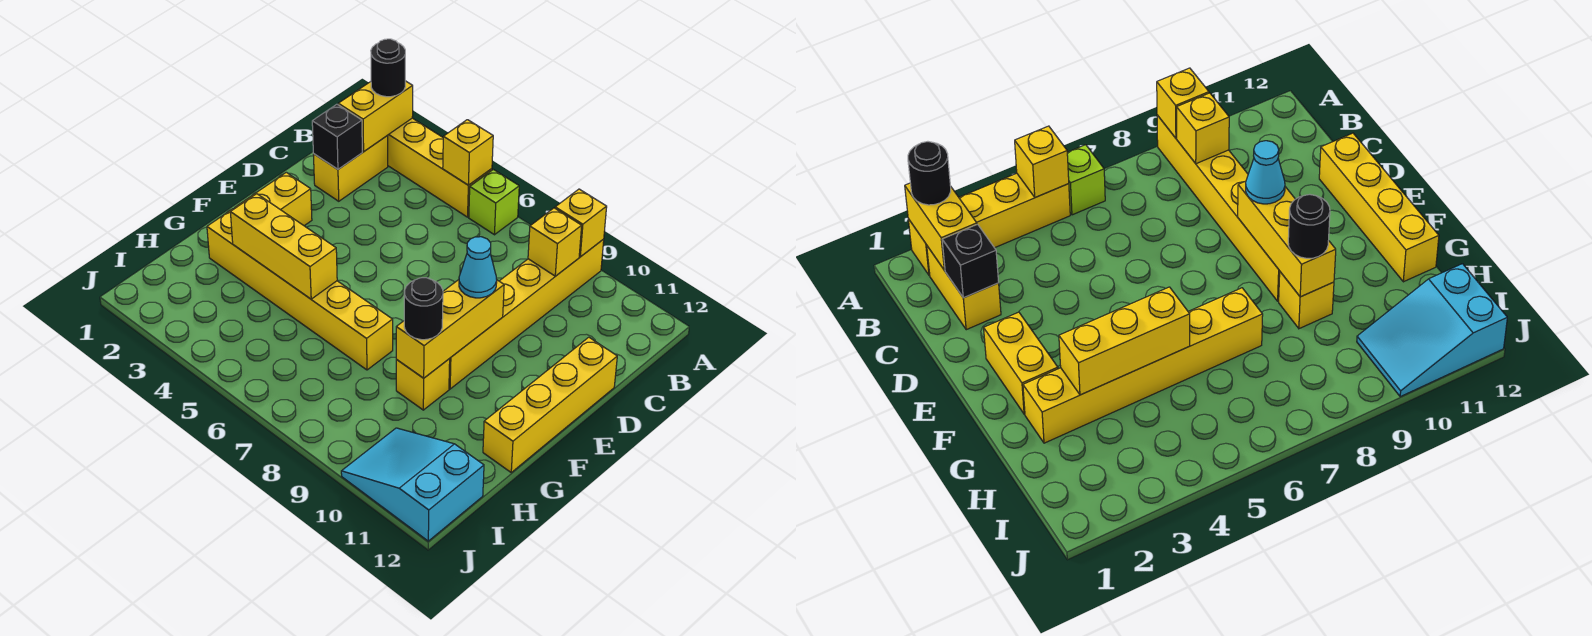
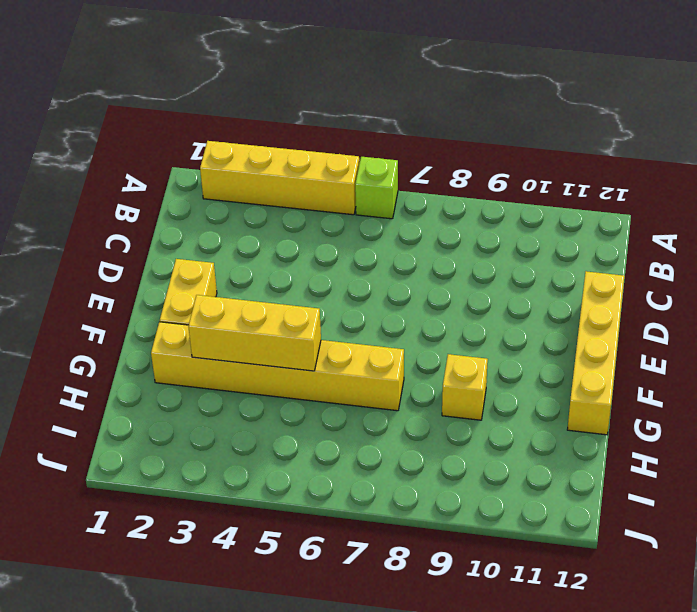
none -> yellow 1x6 brick [449,239,604,389]
none -> yellow 1x2 brick [313,136,388,201]
none -> cyan 2x3 slope [341,428,484,541]

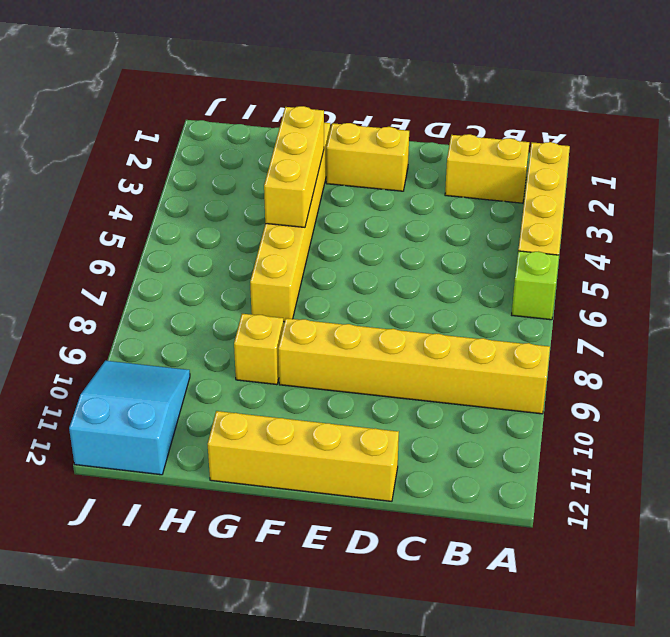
none -> yellow 1x2 brick [338,81,413,152]
none -> yellow 1x1 brick [443,120,493,185]
none -> yellow 1x1 brick [555,189,607,257]

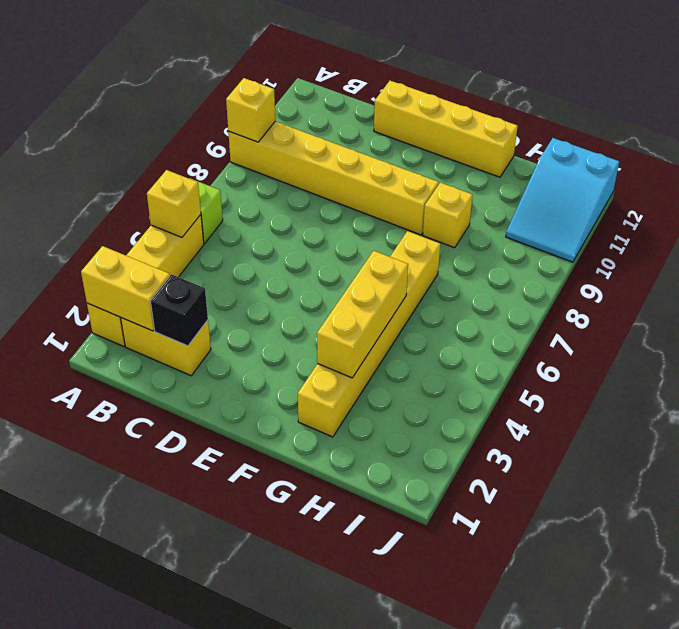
none -> yellow 1x2 brick [234,172,312,226]
none -> yellow 1x1 brick [528,208,582,276]
none -> yellow 1x3 brick [396,280,504,378]

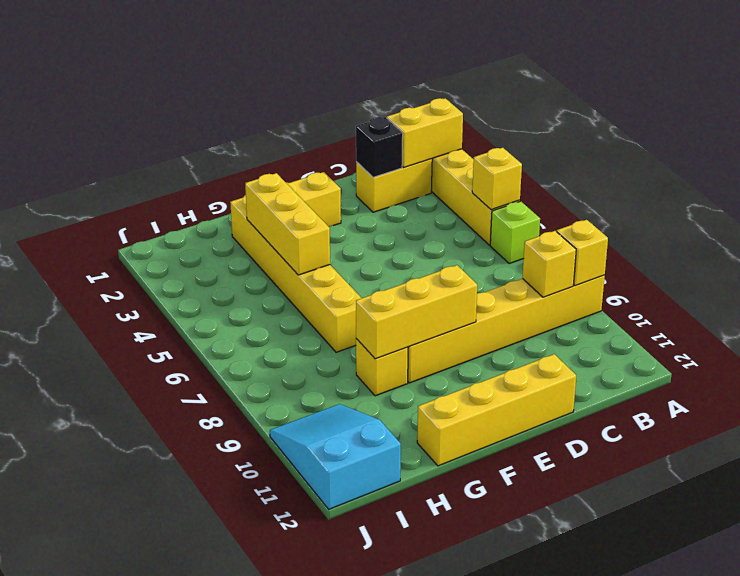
none -> black 1x1 round brick [371,39,405,97]
none -> cyan 1x1 cone [459,237,497,298]
none -> black 1x1 round brick [404,278,443,340]

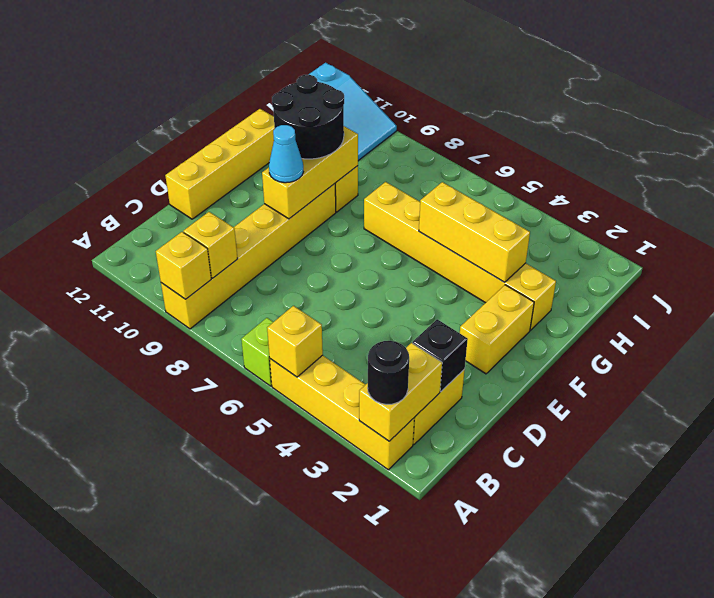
black 2x2 round brick [272,75,344,159] -> black 1x1 round brick [404,278,443,340]

